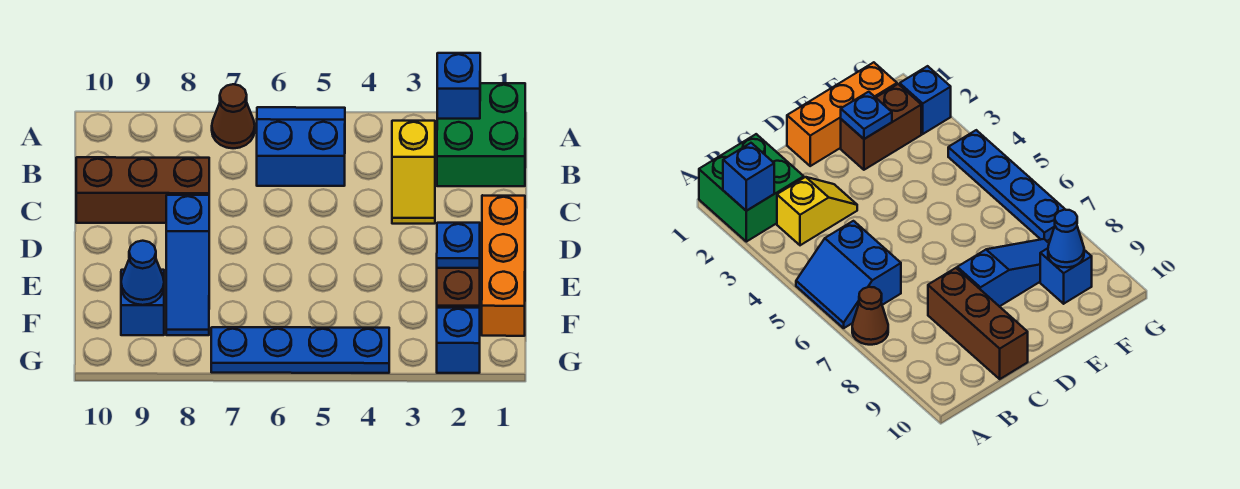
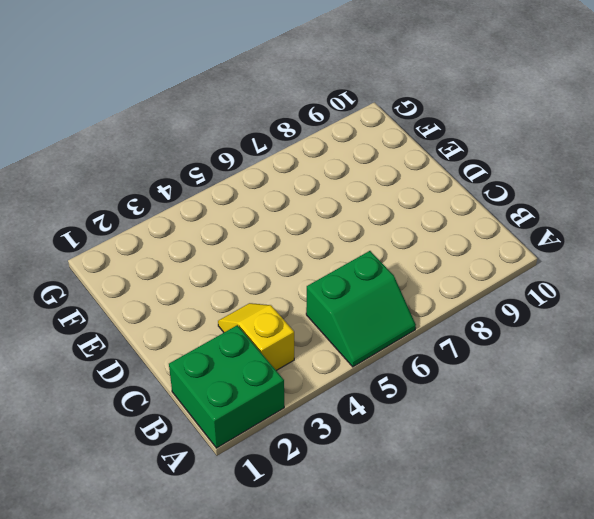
green 2x2 slope [306,251,416,367] -> blue 2x2 slope [257,107,345,186]
none -> brown 1x1 cone [212,84,255,148]
none -> brown 1x3 brick [76,157,209,223]
none -> orange 1x3 brick [482,195,525,336]

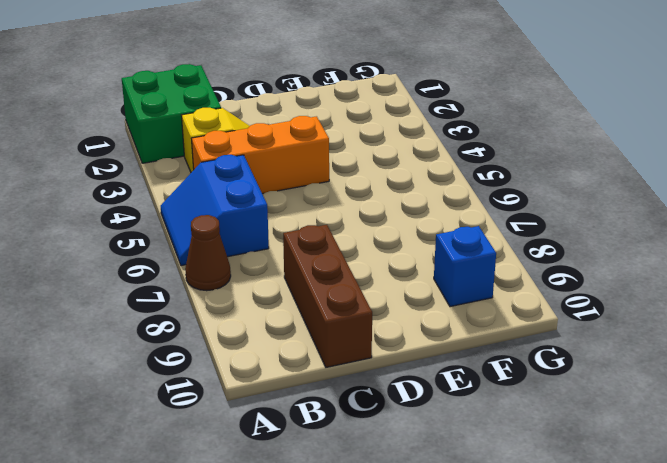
orange 1x3 brick [192,116,329,194] -> orange 1x3 brick moved to [482,195,525,336]
none -> blue 1x3 slope [166,195,209,335]
none -> brown 1x2 brick [437,268,480,308]
none -> blue 1x1 brick [437,308,480,373]

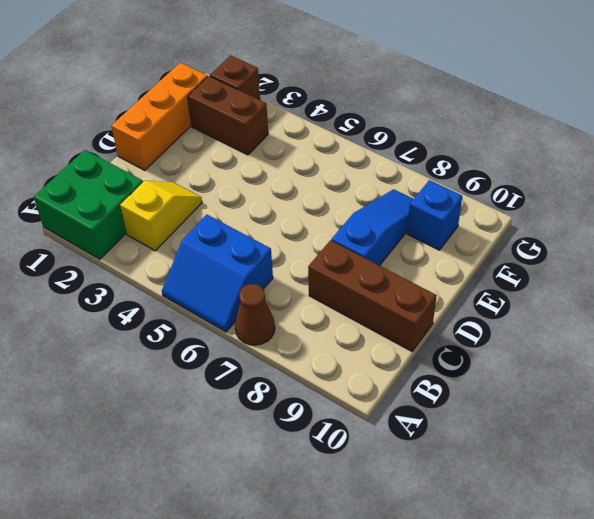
brown 1x2 brick [187,76,268,155] -> brown 1x2 brick turned to [437,268,480,308]
brown 1x1 brick [210,55,260,100] -> blue 1x1 brick [437,308,480,373]
none -> blue 1x4 plate [211,327,389,373]
none -> blue 1x1 brick [437,53,480,119]
none -> blue 1x1 plate [437,223,480,268]

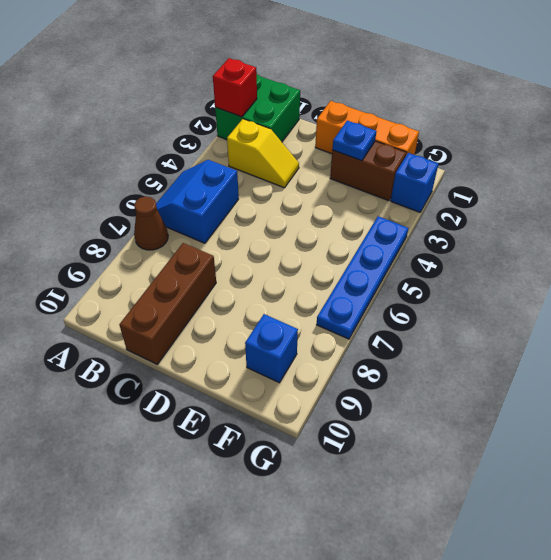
red 1x1 brick [213,58,257,117] -> blue 1x1 brick [437,53,480,119]
none -> blue 1x3 slope [166,195,209,335]
none -> blue 1x1 cone [121,241,164,305]

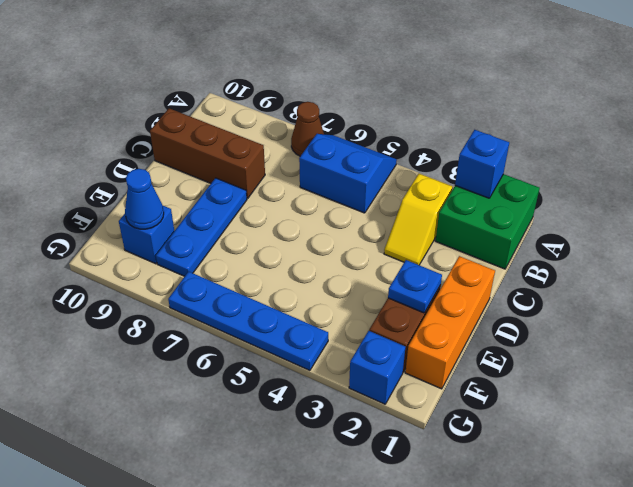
blue 1x3 plate [156,178,247,276] -> blue 1x3 slope [166,195,209,335]

